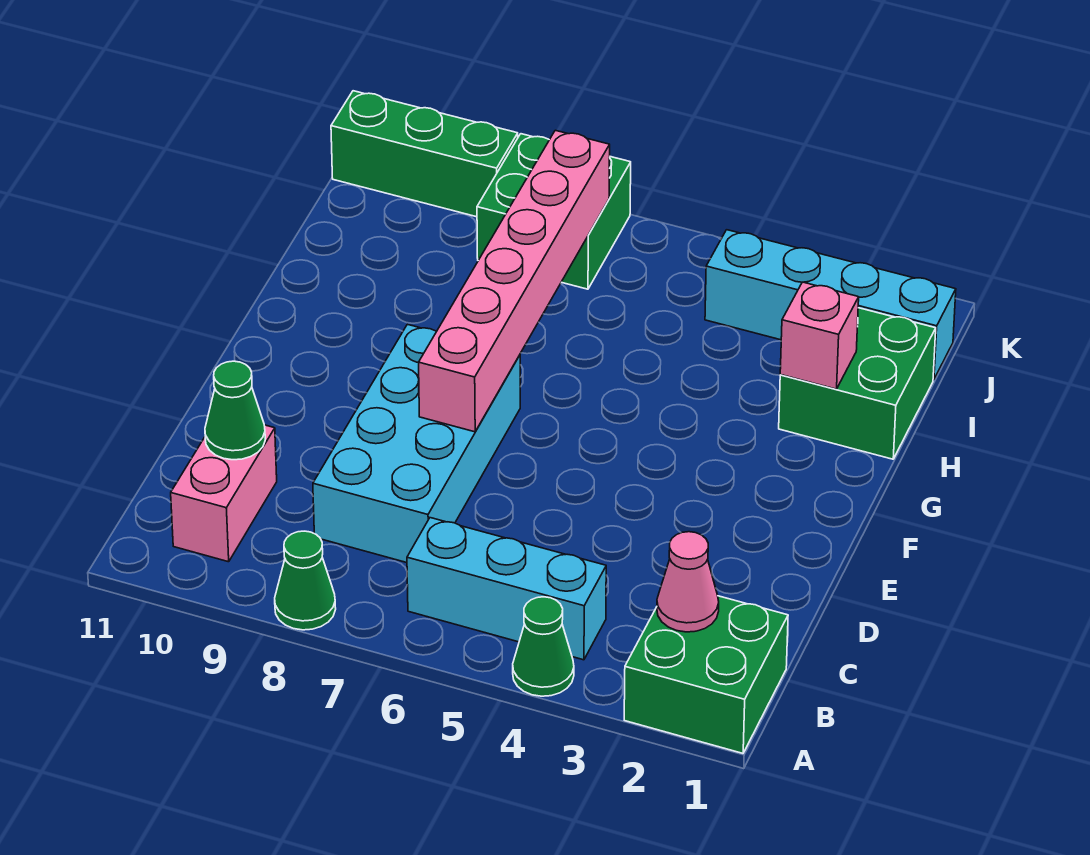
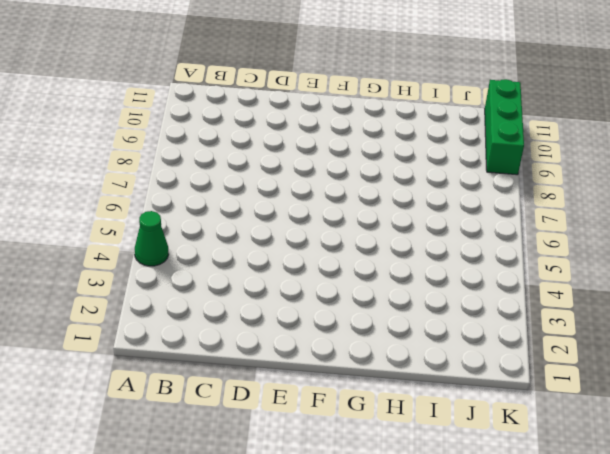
none -> green 2x2 brick [624,596,788,753]
none -> green 1x1 cone [275,531,336,630]
none -> cyan 1x3 brick [407,518,606,660]

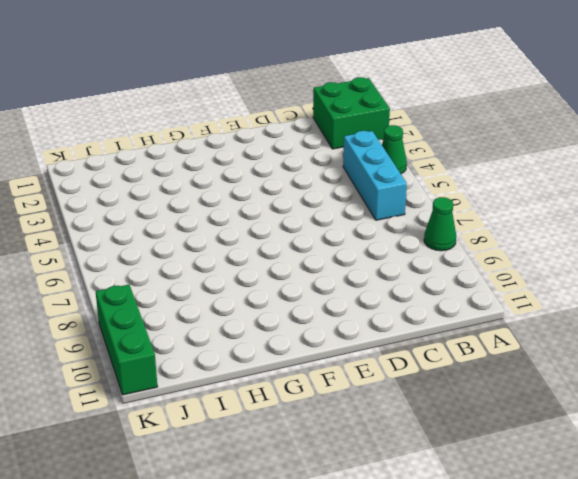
none -> pink 1x2 brick [171,425,277,562]
none -> cyan 2x4 brick [313,324,520,563]
none -> green 2x2 brick [779,308,936,459]

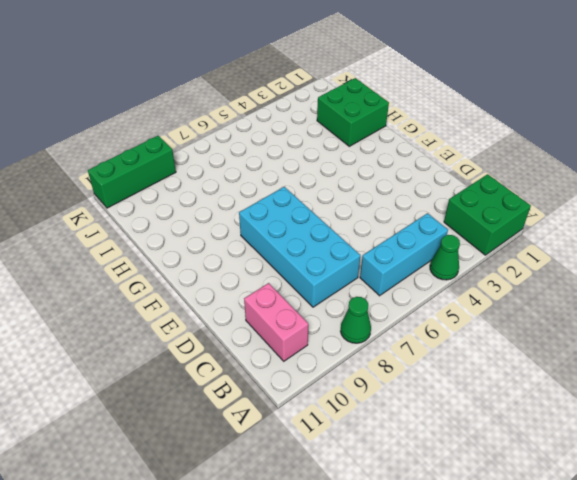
none -> cyan 1x4 brick [705,230,956,380]
none -> green 2x2 brick [477,134,631,289]
none -> pink 1x1 cone [657,532,719,632]

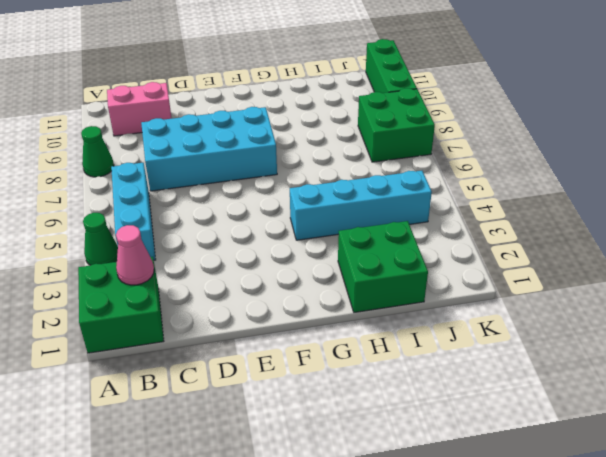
cyan 1x4 brick [290,171,432,240] -> cyan 1x4 brick turned to [705,230,956,380]
none -> green 1x1 cone [205,361,265,460]
none -> pink 1x6 brick [419,130,610,432]
none -> pink 1x1 brick [780,282,859,389]

